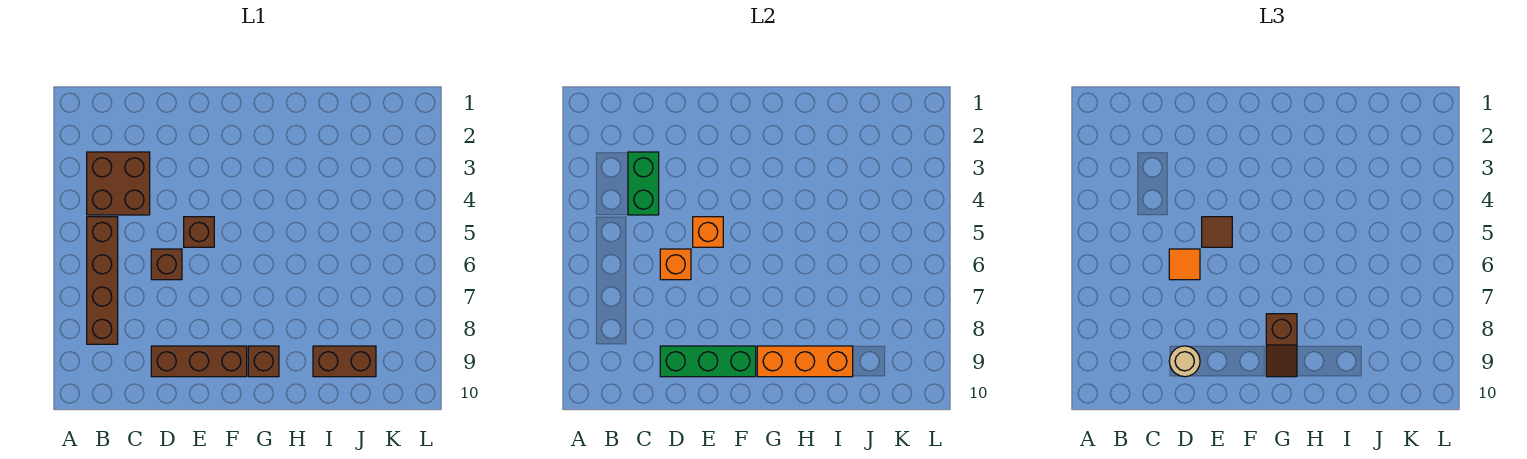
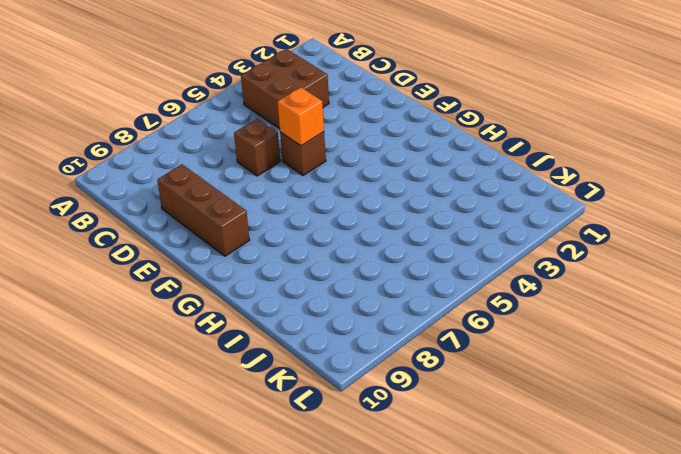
none -> brown 1x4 brick [87,217,118,344]
none -> brown 1x1 brick [248,346,279,377]
none -> brown 1x2 brick [313,346,376,377]

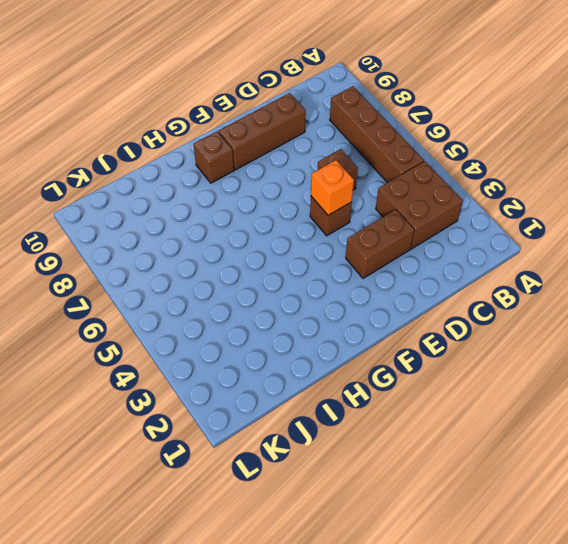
brown 1x2 brick [346,210,415,278] -> brown 1x2 brick moved to [313,346,376,377]
none -> green 1x2 brick [628,152,659,215]
none -> orange 1x1 brick [660,249,691,280]
none -> green 1x3 brick [660,346,756,377]

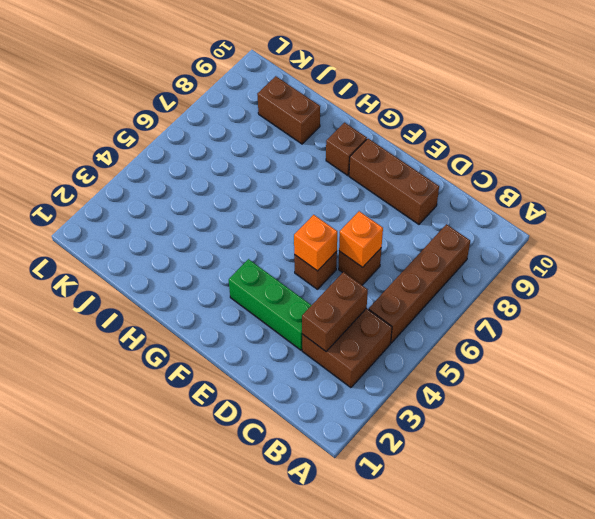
brown 1x2 brick [302,272,368,351] -> green 1x2 brick [628,152,659,215]
green 1x3 brick [229,259,311,350] -> green 1x3 brick moved to [660,346,756,377]
none -> orange 1x3 brick [757,346,853,377]
none -> orange 1x1 tile [1169,249,1200,280]
none -> tan 1x1 round brick [1169,346,1200,377]

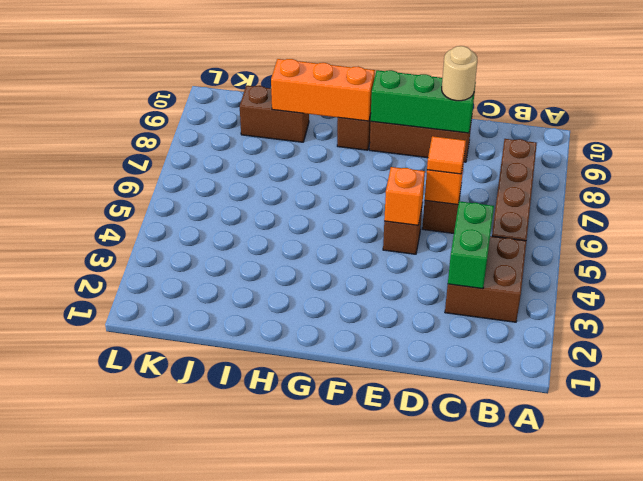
none -> brown 1x1 tile [1202,217,1232,247]
none -> brown 1x2 slope [1266,314,1297,377]

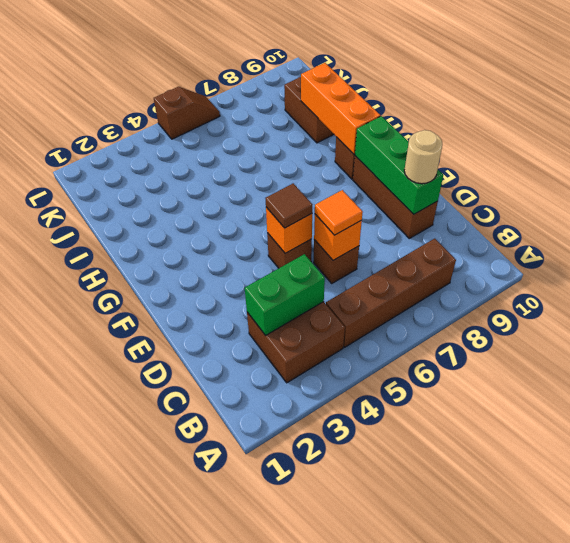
brown 1x2 slope [154,87,220,139] -> brown 1x2 slope moved to [1266,314,1297,377]

